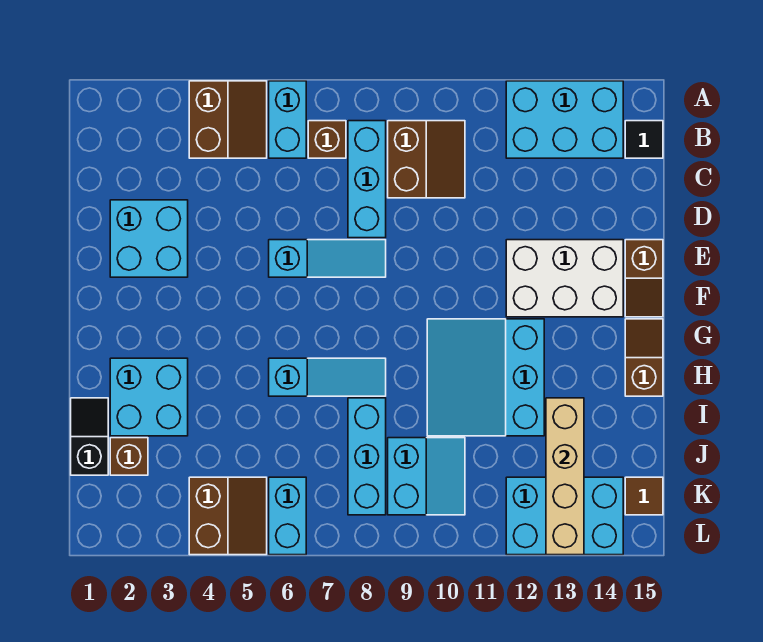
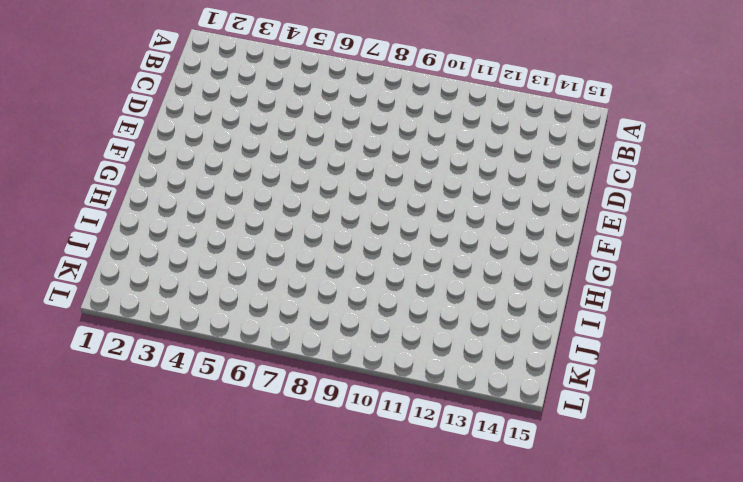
none -> brown 2x2 slope [189,81,267,158]
none -> cyan 1x2 brick [269,81,306,158]
none -> cyan 2x3 brick [506,81,623,158]

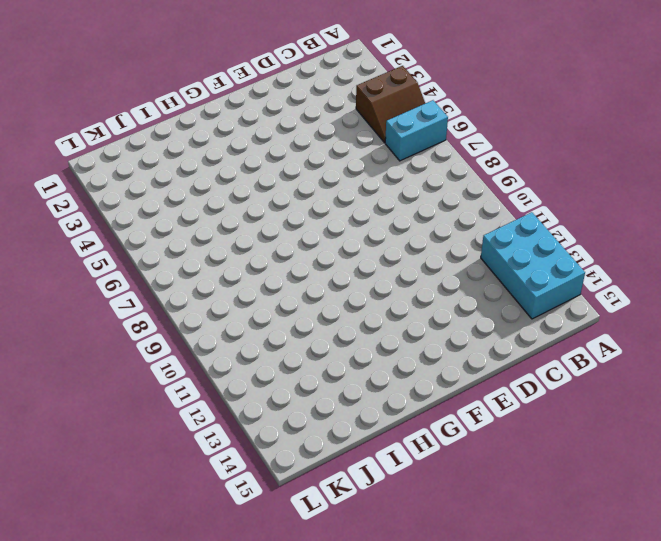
none -> brown 1x1 brick [308,121,346,158]
none -> cyan 1x3 brick [348,121,386,238]
none -> brown 2x2 slope [388,121,465,198]

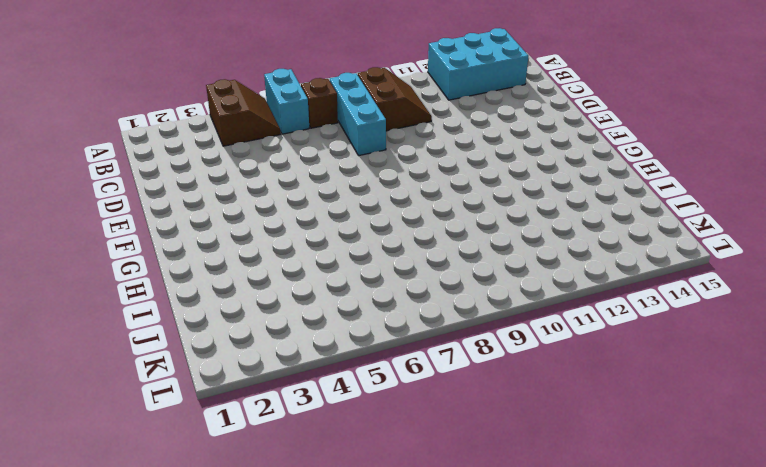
none -> black 1x1 tile [625,121,663,158]
none -> cyan 2x2 brick [110,200,188,277]
none -> cyan 1x3 slope [269,240,386,277]

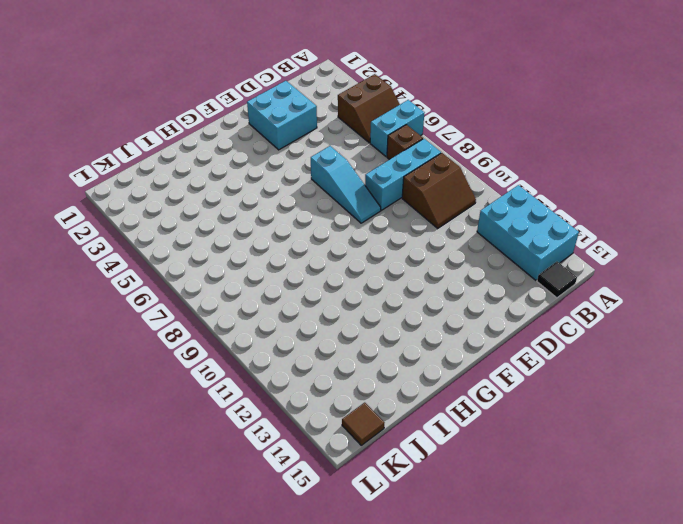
none -> white 2x3 brick [506,240,623,317]
none -> brown 1x2 slope [625,240,663,317]
none -> cyan 3x3 slope [427,319,544,436]

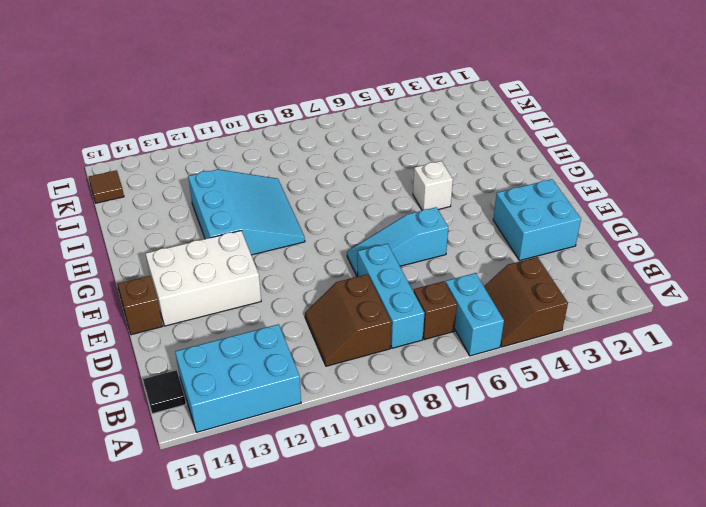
white 1x1 brick [413,161,453,210] -> none
none -> brown 1x2 slope [625,319,663,396]
none -> cyan 2x2 brick [110,358,188,436]
none -> cyan 1x3 slope [269,358,386,396]

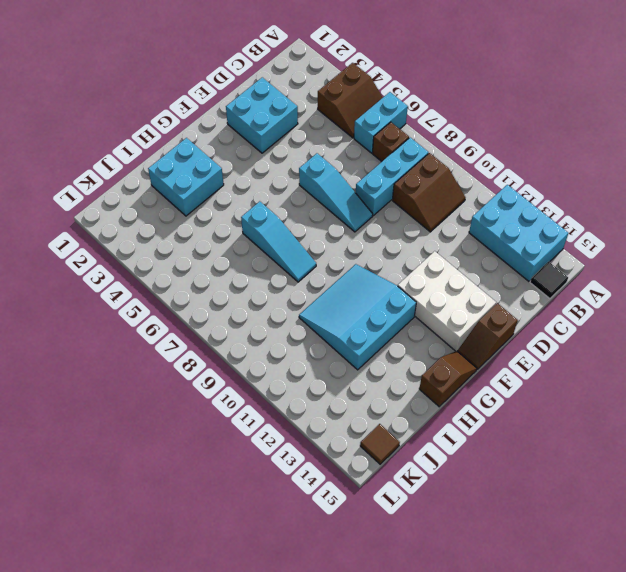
none -> black 1x2 slope [71,398,108,475]
none -> cyan 1x3 brick [348,398,386,515]
none -> brown 1x1 brick [110,438,148,475]

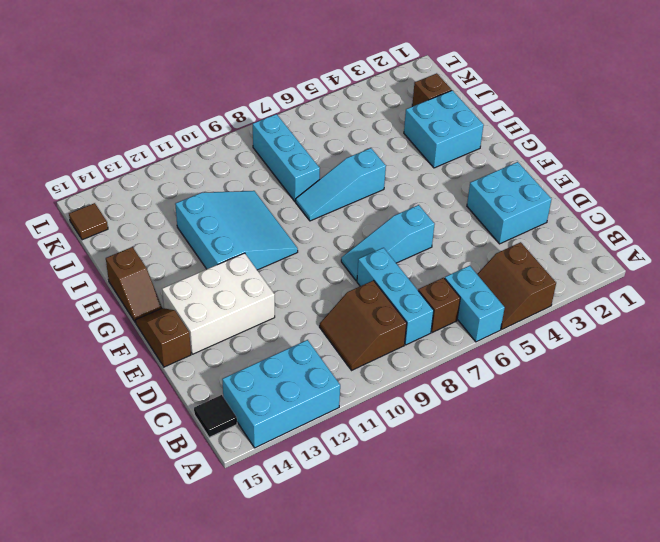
none -> black 1x2 slope [71,398,108,475]
none -> cyan 2x2 slope [388,438,465,515]
none -> brown 2x2 slope [189,477,267,555]

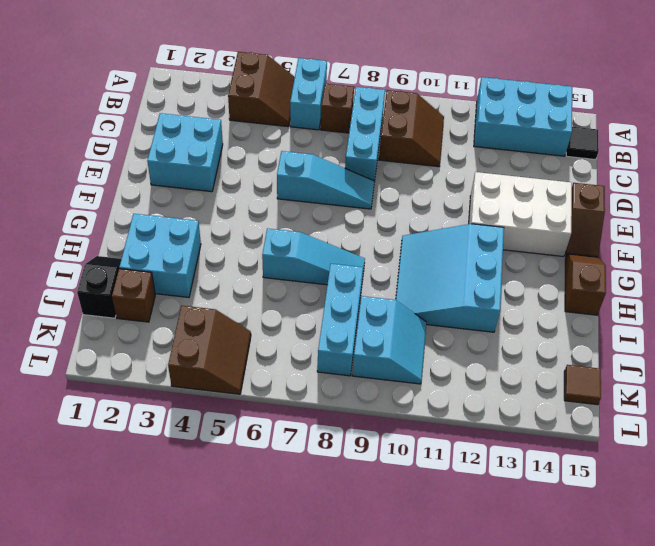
none -> cyan 1x2 brick [269,477,306,555]
none -> cyan 2x3 brick [506,477,623,555]
none -> tan 1x4 brick [546,398,584,555]

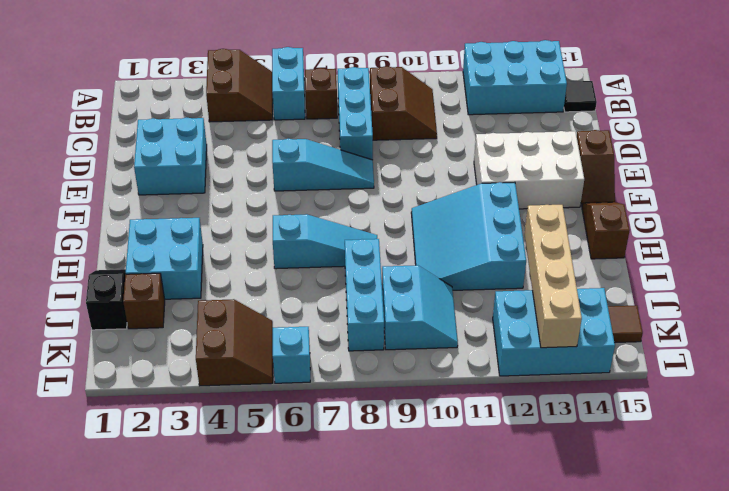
cyan 1x1 brick [273,327,310,383] -> cyan 1x2 brick [269,477,306,555]

